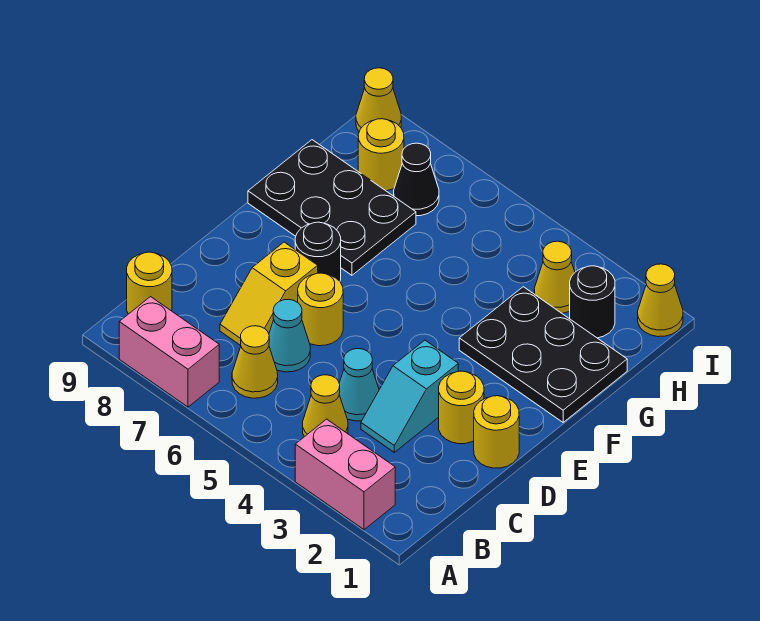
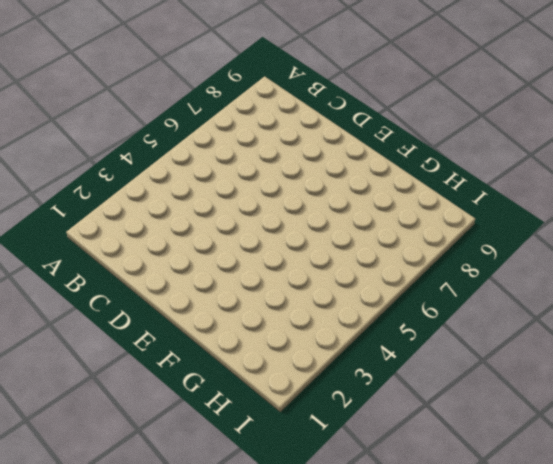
none -> pink 1x2 brick [295,419,395,530]
none -> pink 1x2 brick [119,297,219,407]
none -> yellow 1x1 cone [303,375,348,437]

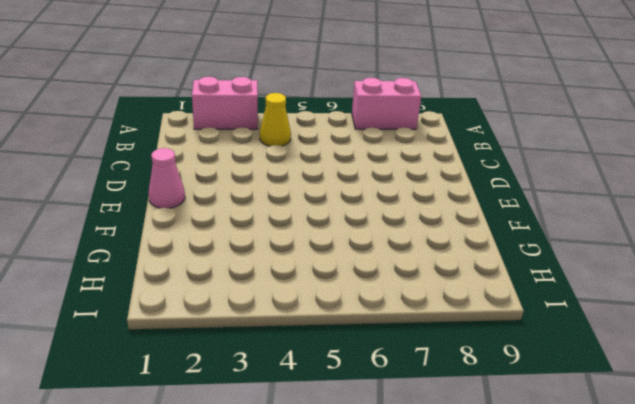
pink 1x1 cone [149,148,185,208] -> none
none -> yellow 1x1 cone [232,326,278,398]
none -> yellow 1x1 round brick [127,252,172,314]
none -> cyan 1x2 slope [361,340,458,452]

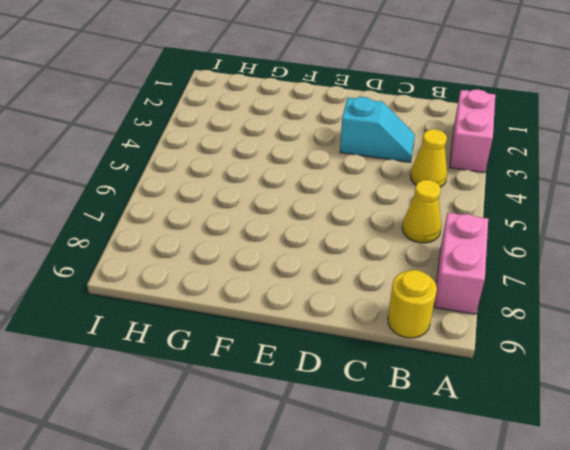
none -> cyan 1x1 cone [339,349,379,421]
none -> cyan 1x1 cone [269,299,310,372]
none -> yellow 1x2 slope [220,242,318,345]

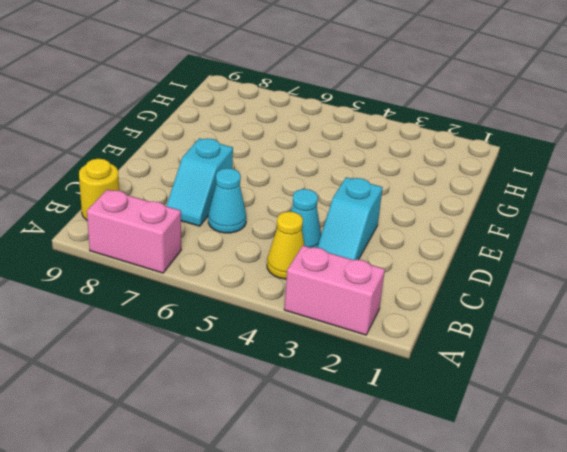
cyan 1x2 slope [166,138,233,226] -> yellow 1x2 slope [220,242,318,345]
none -> yellow 1x1 cone [232,326,278,398]
none -> yellow 1x1 round brick [474,396,519,468]
none -> yellow 1x1 round brick [439,371,484,444]

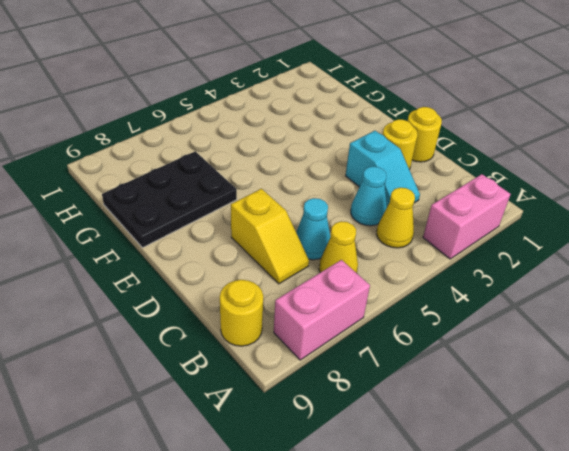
none -> yellow 1x1 round brick [298,273,343,346]
none -> black 1x1 round brick [295,222,341,281]
none -> black 2x3 plate [459,287,627,422]

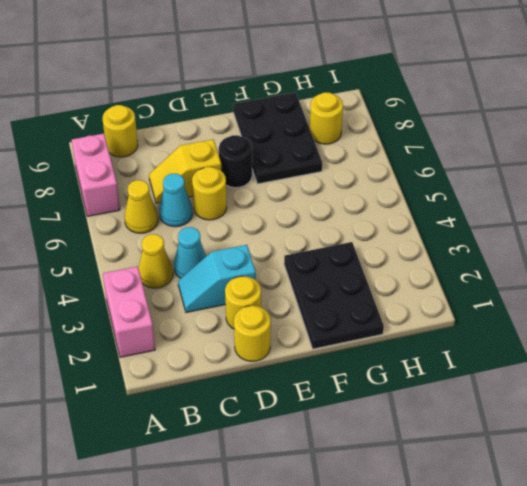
none -> black 1x1 round brick [570,266,615,338]
none -> yellow 1x1 cone [534,241,575,313]
none -> black 1x1 cone [394,143,439,216]

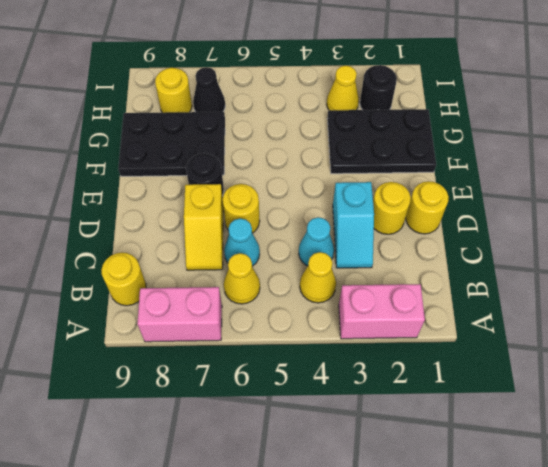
none -> yellow 1x1 cone [638,264,683,337]
none -> yellow 1x1 cone [356,68,401,131]

